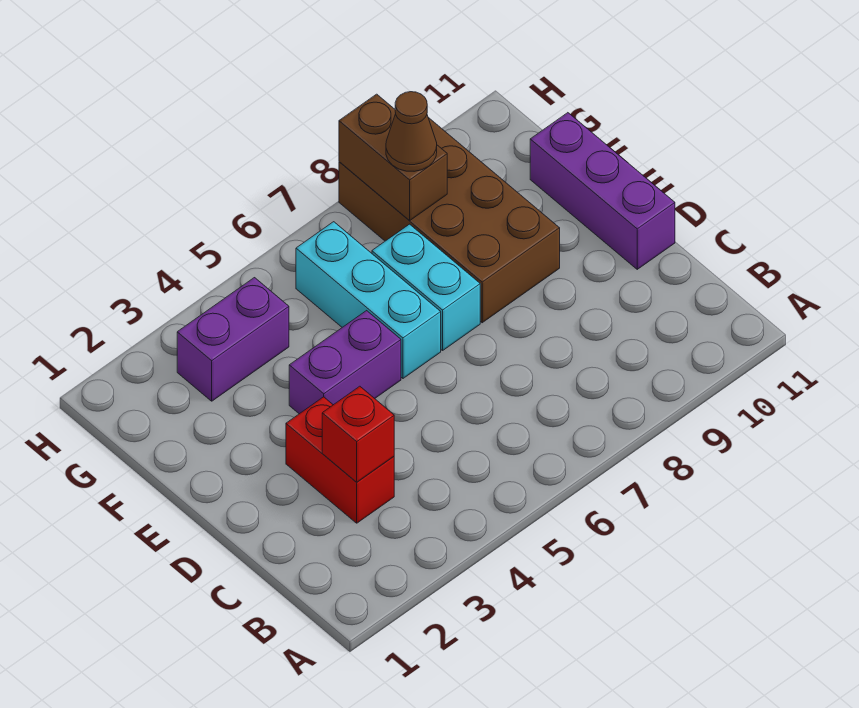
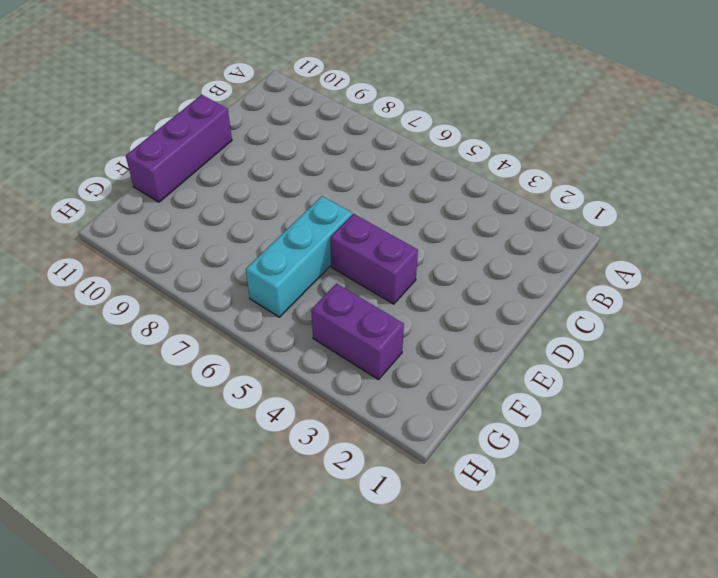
none -> red 1x2 brick [286,397,394,523]
none -> cyan 1x2 brick [372,224,480,350]

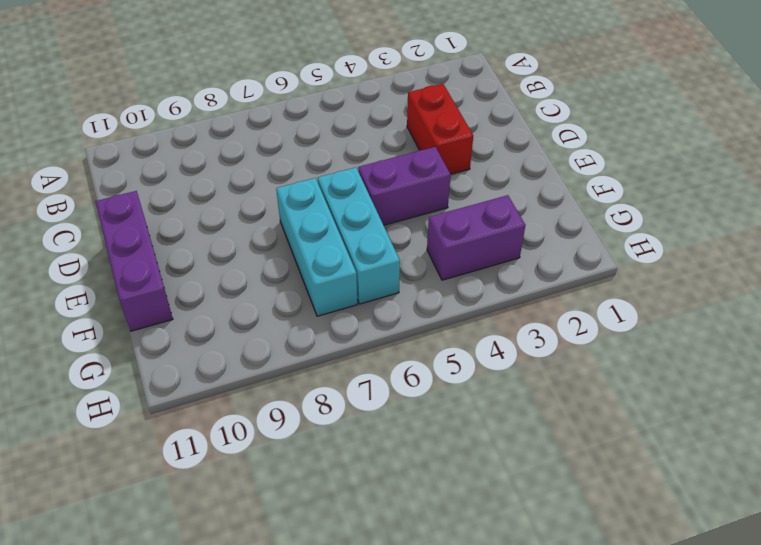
cyan 1x3 brick [276,178,357,316] -> cyan 1x2 brick [372,224,480,350]
none -> brown 2x4 brick [339,118,560,323]
none -> red 1x1 brick [322,386,394,482]

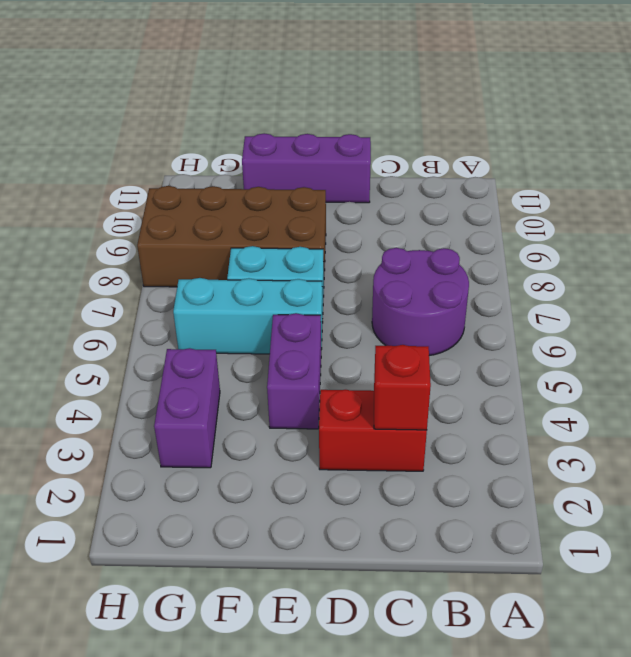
purple 2x2 round brick [372,248,469,356] -> none
none -> brown 1x2 brick [339,94,447,221]
none -> brown 1x1 cone [386,92,437,171]

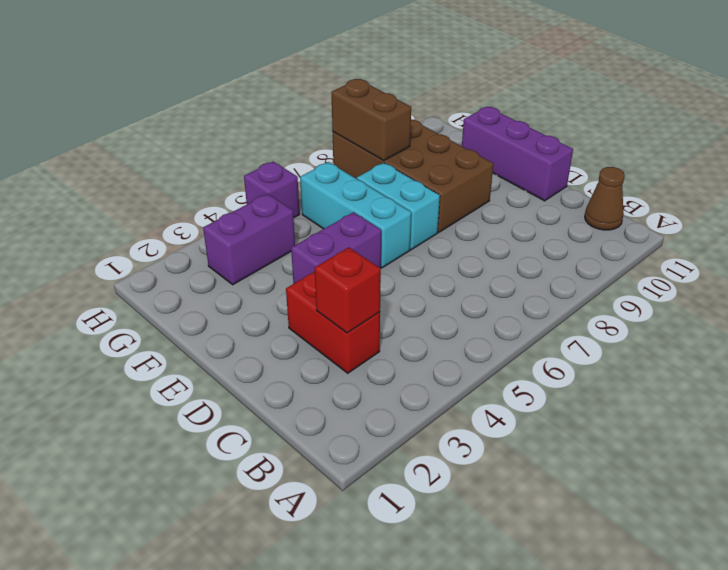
brown 1x1 cone [585,167,625,230] -> brown 1x1 cone moved to [386,92,437,171]
purple 1x1 brick [244,161,300,218] -> none

